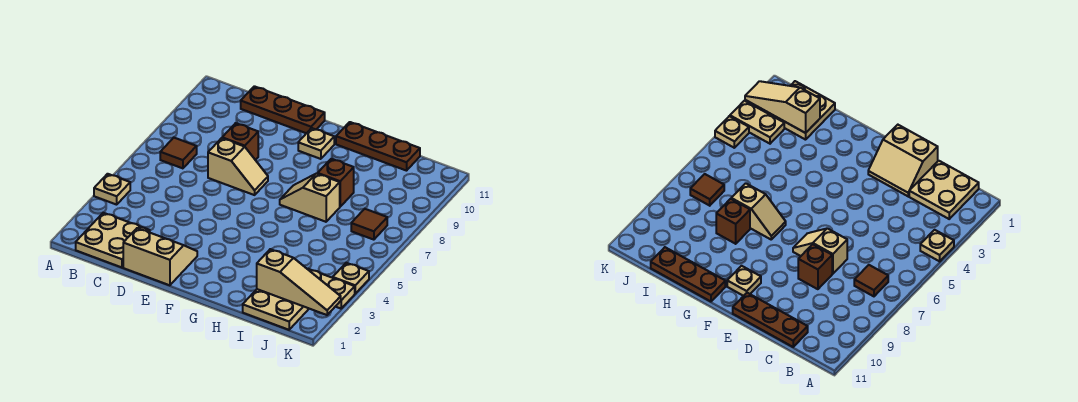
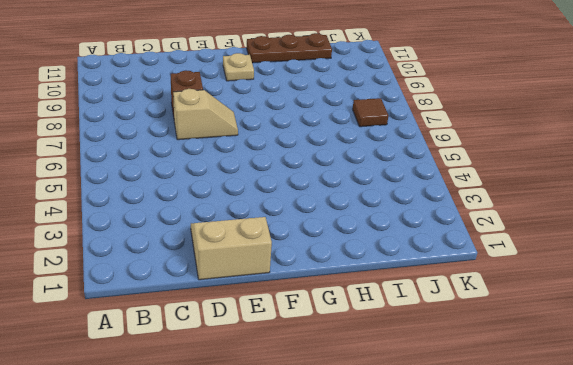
none -> tan 1x1 plate [94,174,130,205]
none -> tan 2x2 plate [76,213,150,267]
none -> brown 1x1 tile [160,138,197,168]

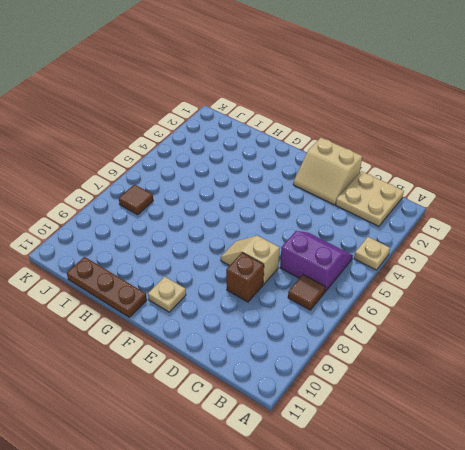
purple 2x2 slope [280,231,353,292] -> none
none -> brown 1x3 plate [241,86,325,133]
none -> tan 1x2 slope [280,174,340,222]
none -> brown 1x1 brick [318,159,354,207]

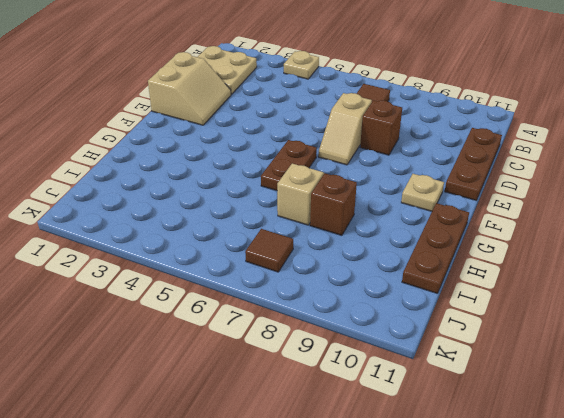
brown 1x2 plate [261,140,317,191] -> none
none -> tan 2x2 plate [243,289,309,330]
none -> tan 1x2 plate [308,269,355,309]
none -> tan 1x1 plate [333,263,369,293]

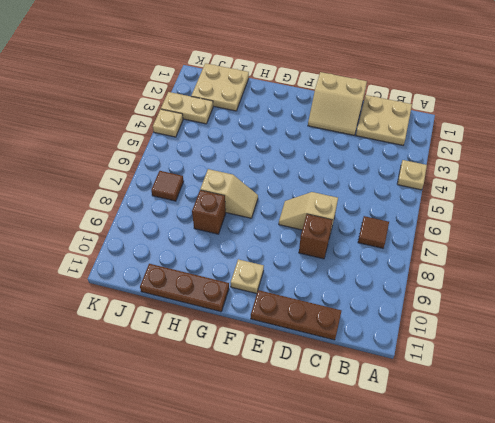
none -> tan 1x3 slope [257,249,341,315]

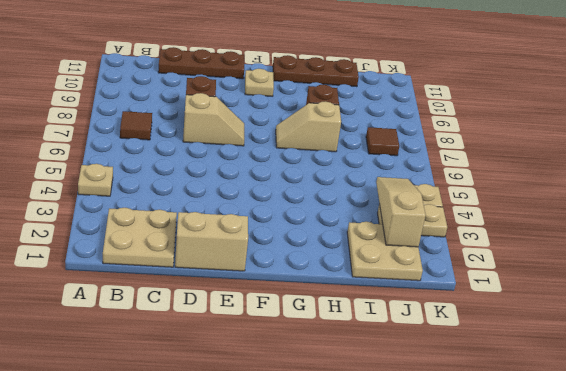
tan 1x3 slope [376,177,426,247] -> tan 1x3 slope turned to [257,249,341,315]

